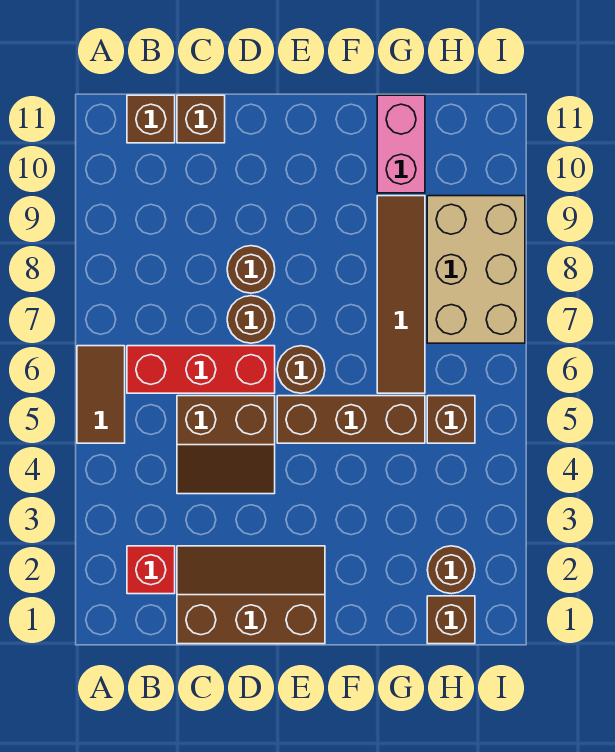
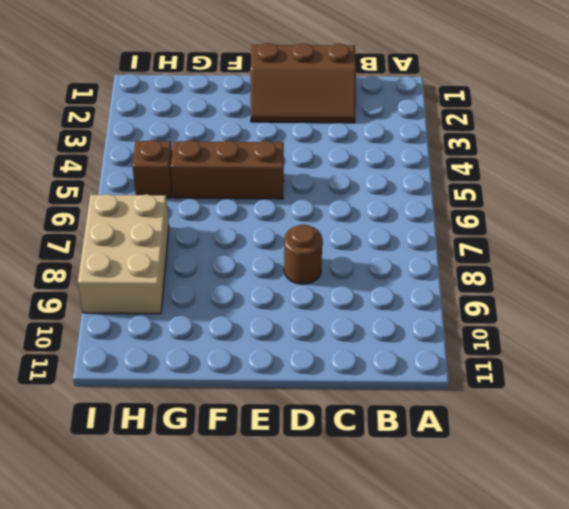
none -> brown 1x2 tile [77,346,125,443]
none -> red 1x1 brick [127,546,175,594]
none -> red 1x3 brick [127,346,275,393]

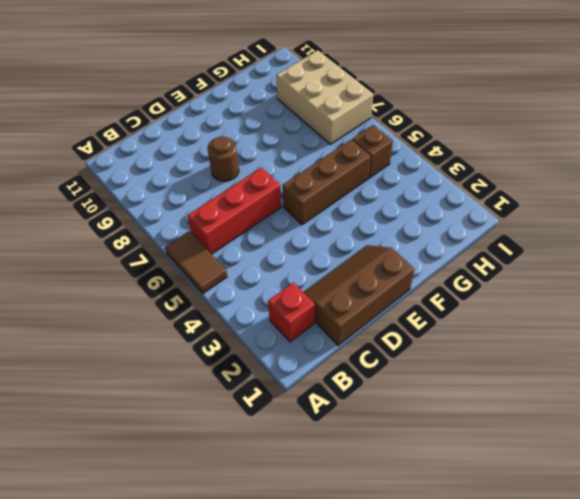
none -> brown 1x1 brick [127,95,175,143]
none -> brown 2x2 slope [177,396,275,494]
none -> brown 1x1 brick [177,95,225,143]

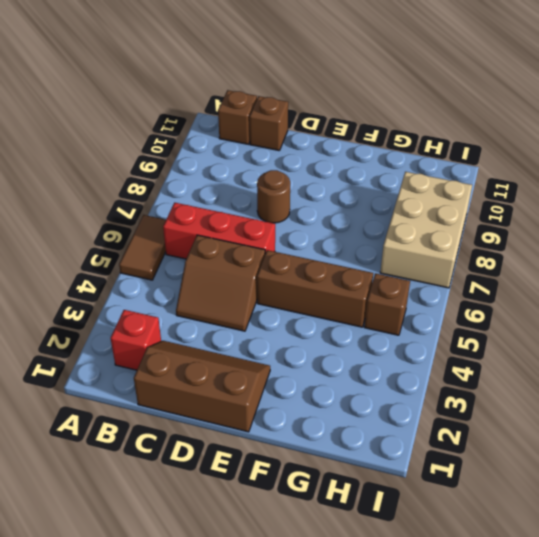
none -> brown 1x1 round brick [227,296,275,343]
none -> brown 1x1 round brick [277,346,325,393]
none -> brown 1x4 tile [377,196,425,393]

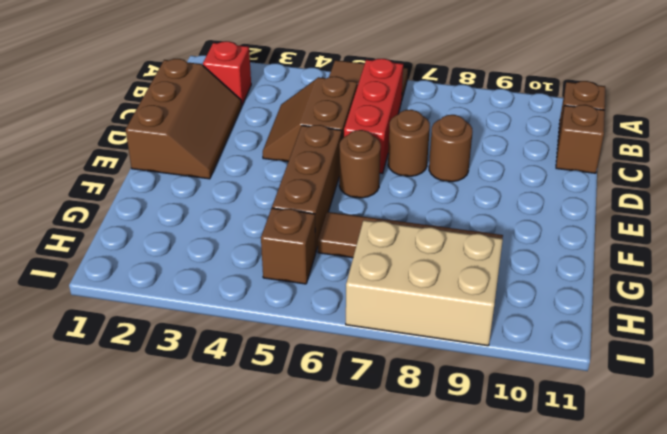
none -> pink 1x2 brick [377,95,425,193]
none -> brown 1x1 brick [427,596,475,644]
none -> brown 1x1 round brick [427,546,475,594]

